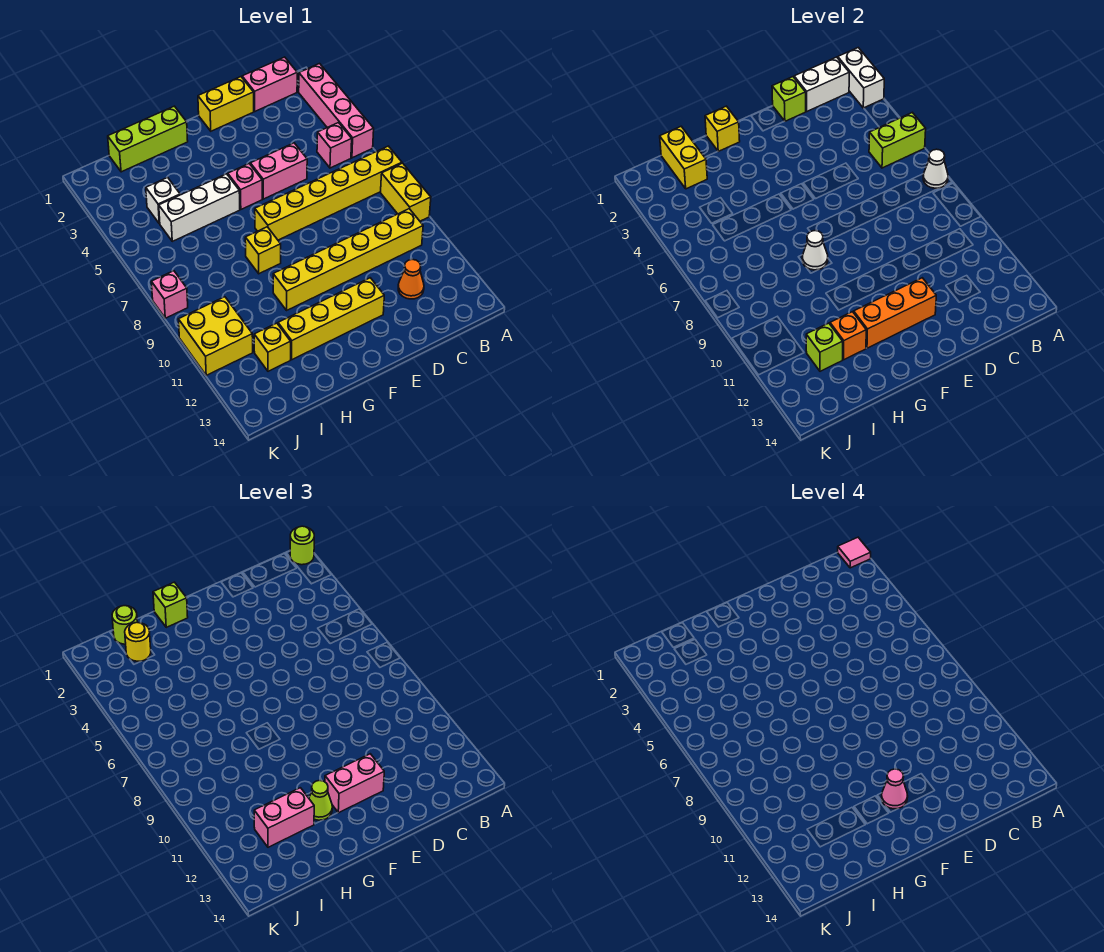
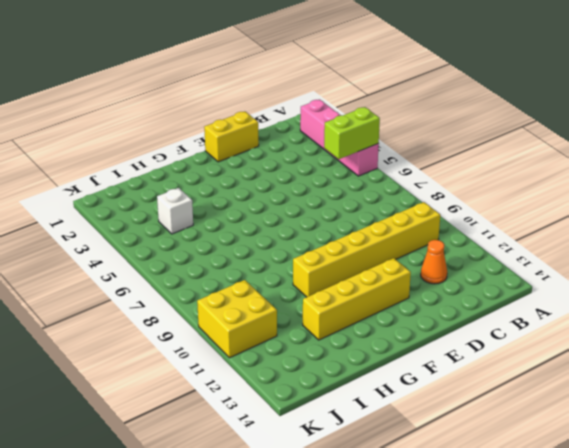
none -> yellow 1x6 brick [255,146,402,240]
none -> yellow 1x2 brick [381,163,431,221]
none -> pink 1x2 brick [242,57,297,111]
none -> pink 1x1 brick [317,123,352,168]

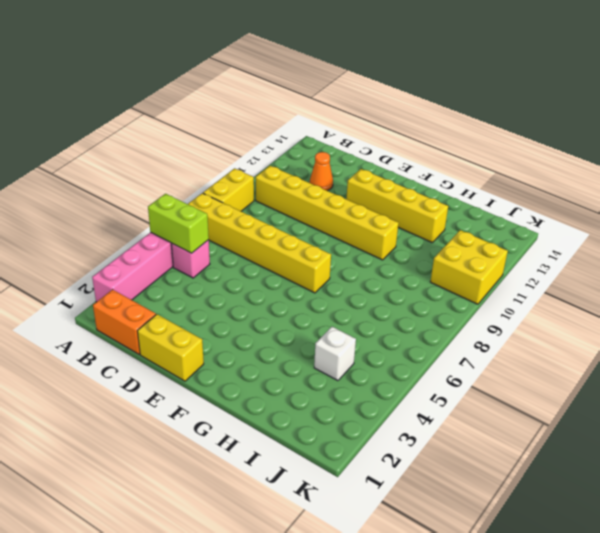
orange 1x2 brick [93,289,156,354] -> pink 1x2 brick [242,57,297,111]
none -> pink 1x2 brick [250,143,307,199]
none -> pink 1x1 brick [228,164,262,209]
none -> lime 1x3 brick [108,106,188,172]
none -> white 1x3 brick [159,174,240,241]

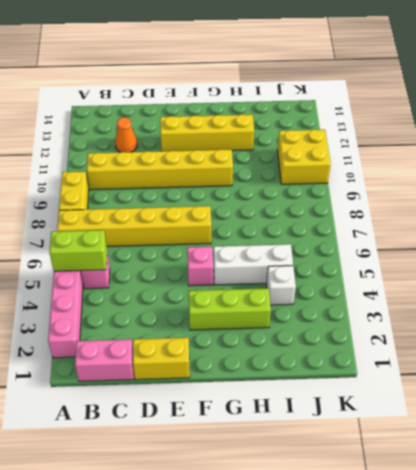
lime 1x3 brick [189,288,271,330] -> lime 1x3 brick moved to [108,106,188,172]
none -> pink 1x2 brick [250,143,307,199]
none -> yellow 1x1 brick [245,227,281,274]
none -> yellow 1x1 brick [254,323,291,371]
none -> pink 1x1 brick [151,271,188,318]

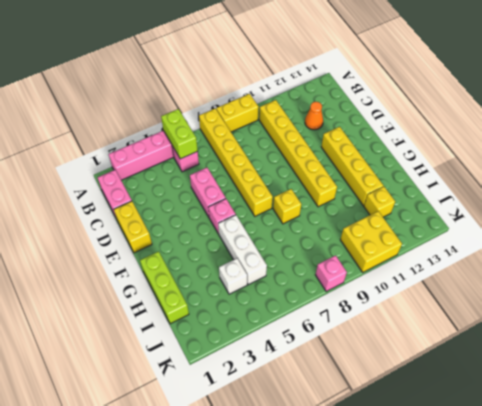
none -> white 1x2 brick [838,48,884,108]
none -> white 1x1 cone [923,149,948,188]
none -> white 1x2 brick [794,57,849,111]
none -> lime 1x1 brick [772,77,806,121]

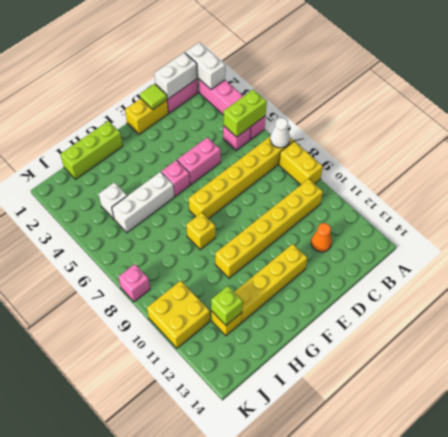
lime 1x1 tile [140,84,167,109] -> lime 1x1 brick [772,77,806,121]
none -> orange 1x3 brick [854,278,936,348]
none -> yellow 1x1 brick [705,106,740,151]
none -> white 1x1 cone [802,231,828,270]
none -> orange 1x1 brick [830,312,866,360]

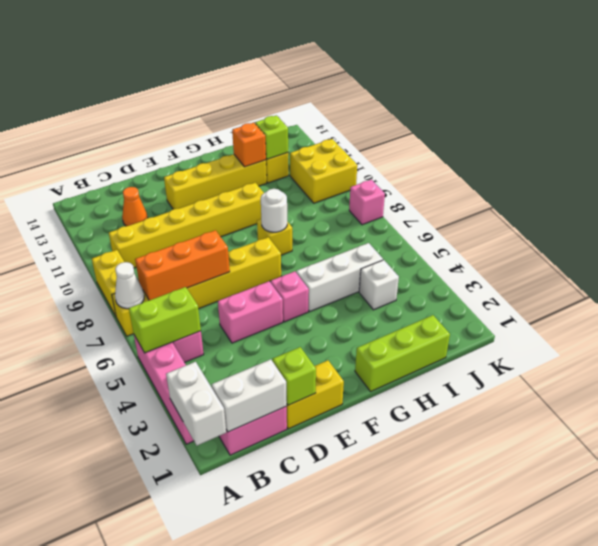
orange 1x3 brick [135,230,230,300] -> orange 1x3 brick moved to [854,278,936,348]
white 1x1 round brick [261,189,287,232] -> white 1x1 cone [802,231,828,270]
none -> yellow 1x1 brick [705,106,740,151]
none -> yellow 1x2 brick [660,127,707,189]
none -> lime 1x1 round brick [290,526,314,565]
none -> pink 1x2 brick [325,754,384,813]

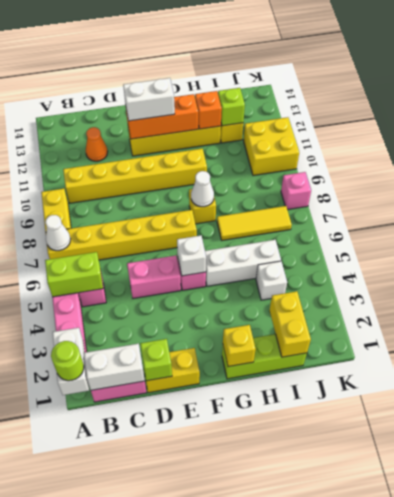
white 1x2 brick [123,78,175,121] -> pink 1x2 brick [325,754,384,813]
white 1x1 brick [177,235,206,276] -> none
yellow 1x3 tile [217,206,292,240] -> none
none -> lime 1x1 brick [153,582,188,627]
none -> lime 1x1 cone [309,780,332,820]
none -> pink 1x2 brick [254,788,314,847]
none -> lime 1x1 round brick [112,606,137,644]

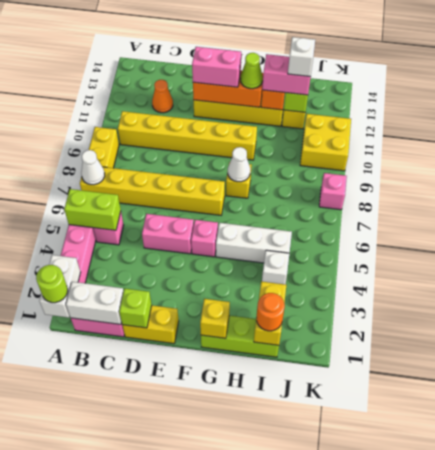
orange 1x1 round brick [256,293,285,331] -> lime 1x1 round brick [112,606,137,644]
white 1x1 brick [288,37,315,77] -> none
none -> lime 1x1 brick [153,582,188,627]
none -> yellow 1x1 round brick [125,623,151,661]
none -> pink 1x1 tile [838,537,871,568]
none -> pink 1x1 cone [882,769,908,809]

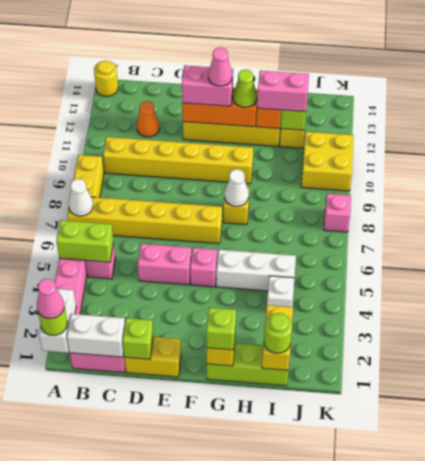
pink 1x1 cone [37,279,64,319] -> pink 1x1 tile [838,537,871,568]
yellow 1x1 round brick [94,61,118,96] -> yellow 1x1 round brick moved to [125,623,151,661]

